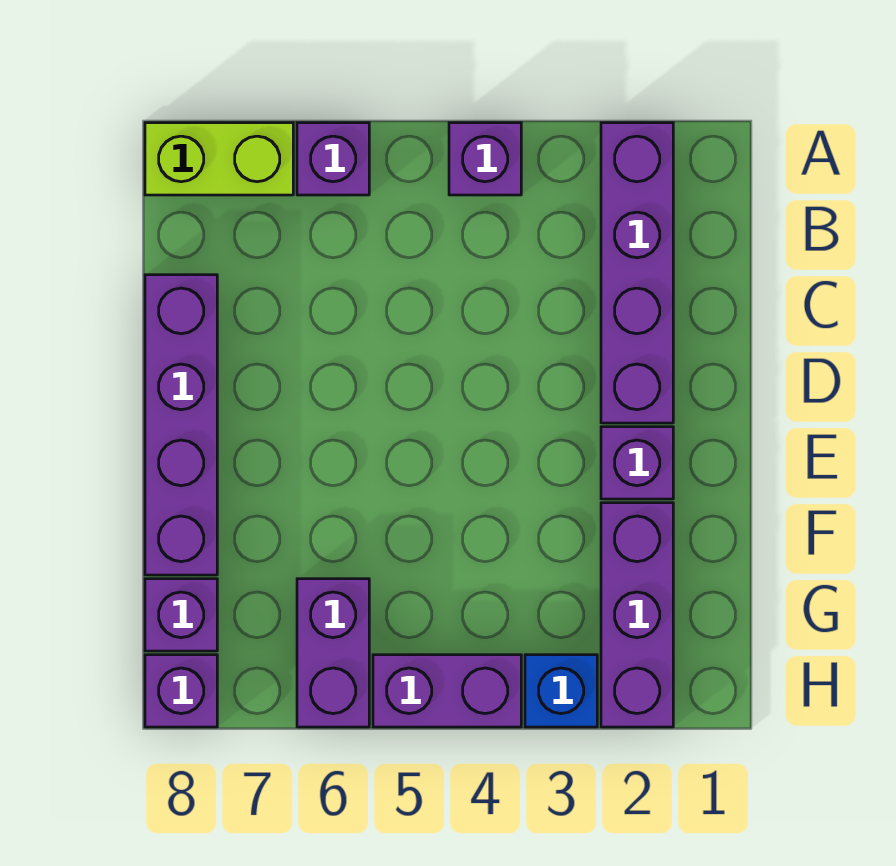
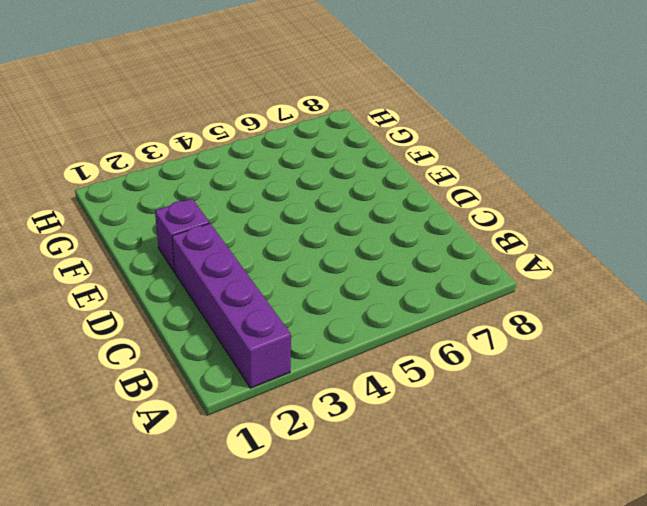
none -> purple 1x1 brick [449,123,521,195]
none -> purple 1x1 brick [297,123,369,195]
none -> lime 1x2 brick [145,123,293,195]

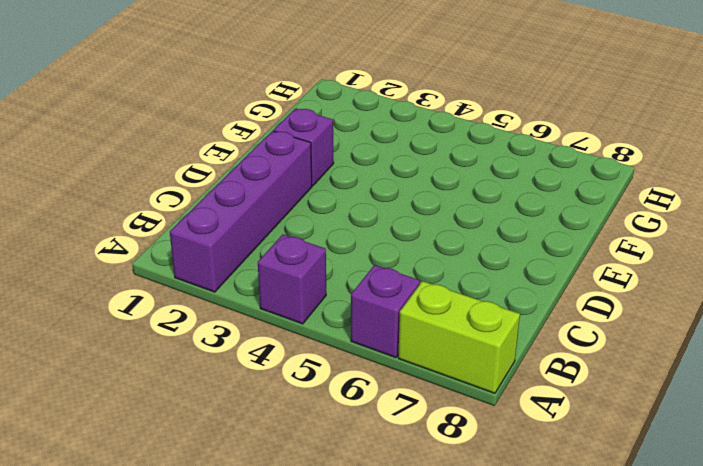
none -> purple 1x4 brick [145,275,217,575]
none -> purple 1x3 brick [601,503,673,727]
none -> purple 1x2 brick [297,579,369,727]

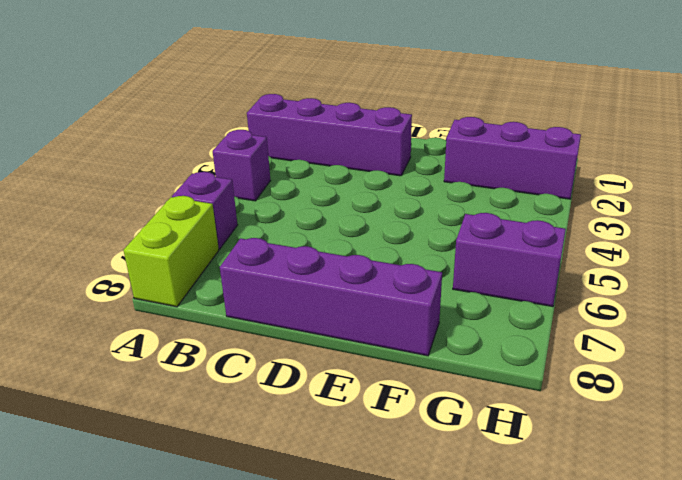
none -> purple 1x1 brick [601,427,673,499]
none -> purple 1x1 brick [145,579,217,651]
none -> blue 1x1 brick [525,655,597,727]

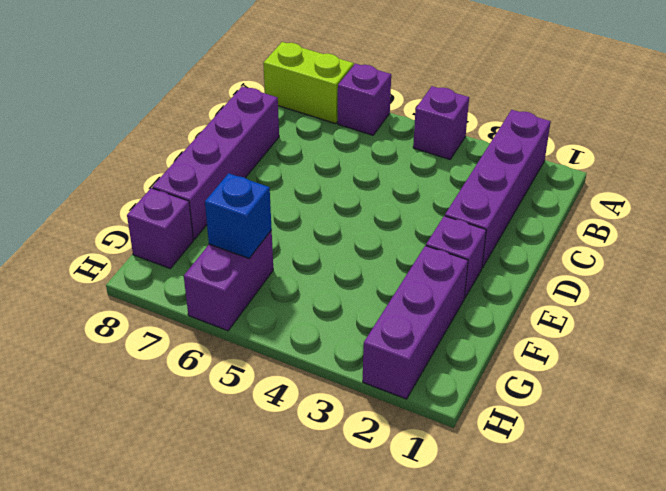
blue 1x1 brick [205,173,272,258] -> blue 1x1 brick moved to [525,655,597,727]
none -> purple 1x2 brick [373,655,521,727]
none -> purple 1x1 brick [145,655,217,727]

